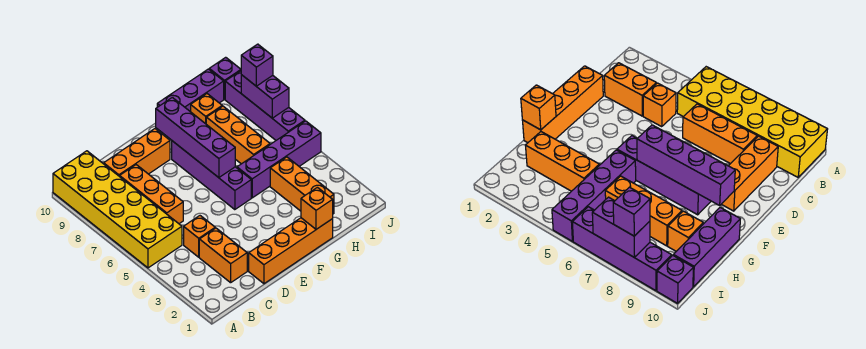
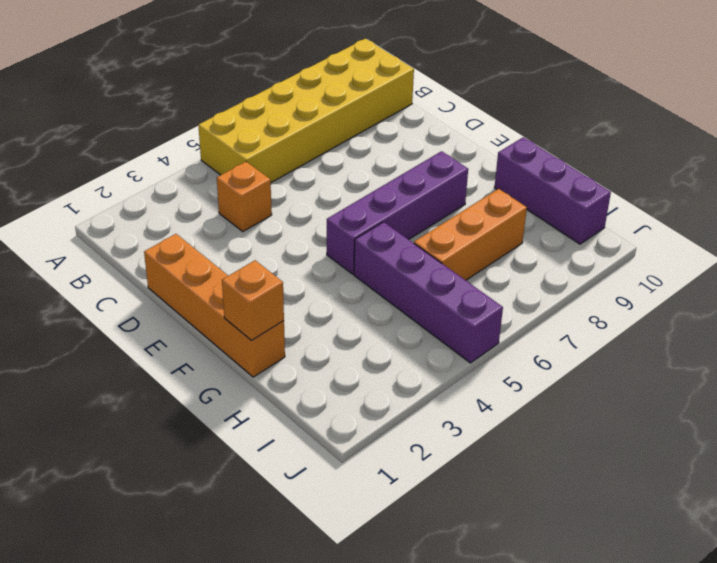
none -> orange 1x2 brick [199,228,247,283]
none -> orange 1x3 brick [120,165,183,224]
none -> orange 1x3 brick [104,129,170,177]

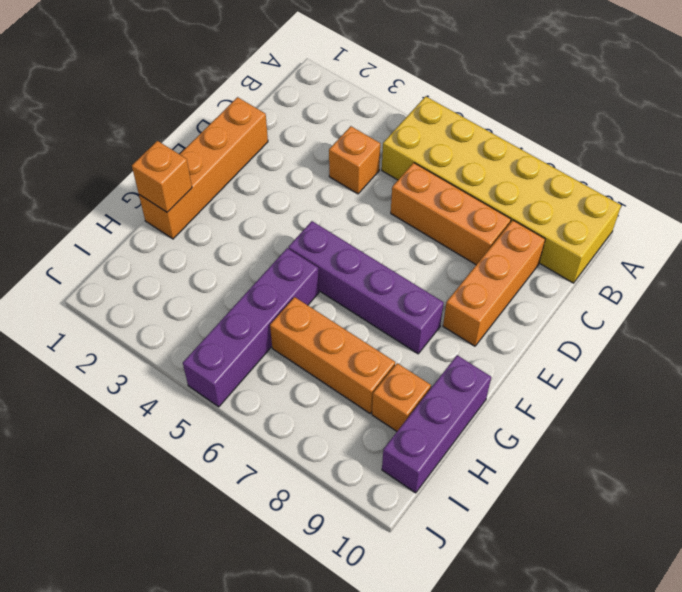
none -> orange 1x2 brick [199,228,247,283]
none -> orange 1x3 brick [270,157,334,214]
none -> purple 1x4 brick [225,71,305,140]

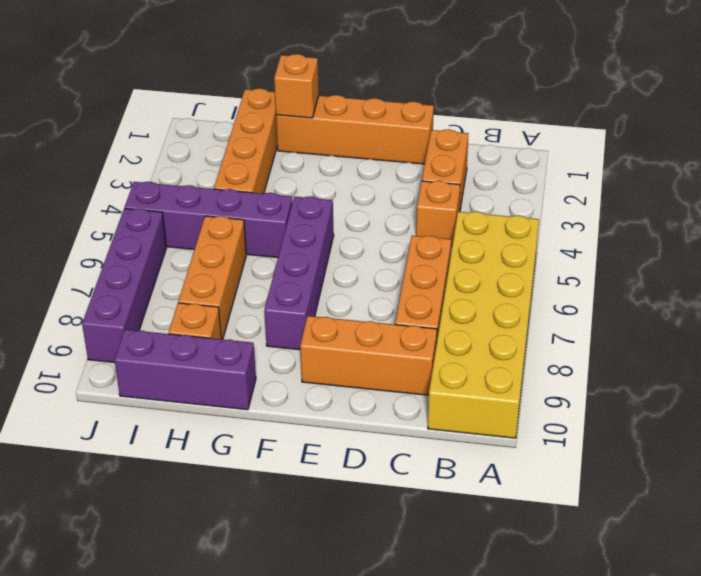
orange 1x4 brick [214,88,278,194] -> orange 1x3 brick [270,157,334,214]
none -> purple 1x1 brick [209,57,241,99]
none -> purple 1x4 brick [156,98,235,178]
none -> purple 1x2 brick [241,75,289,118]

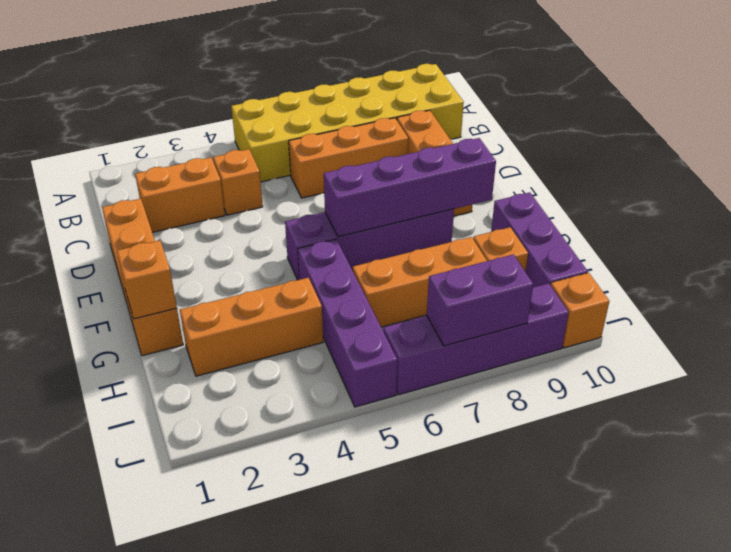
orange 1x1 brick [551,273,609,348] -> purple 1x1 brick [209,57,241,99]
none -> purple 1x1 brick [241,44,273,86]

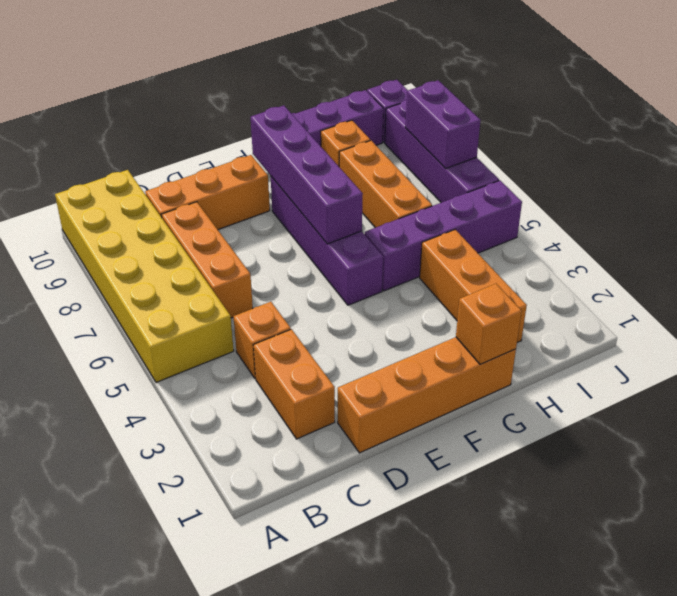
none -> purple 1x1 brick [241,44,273,86]

